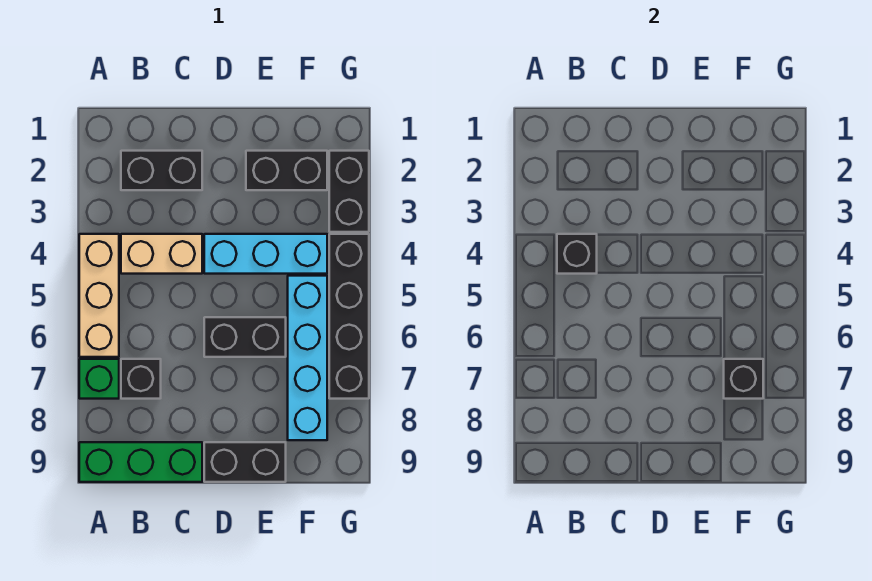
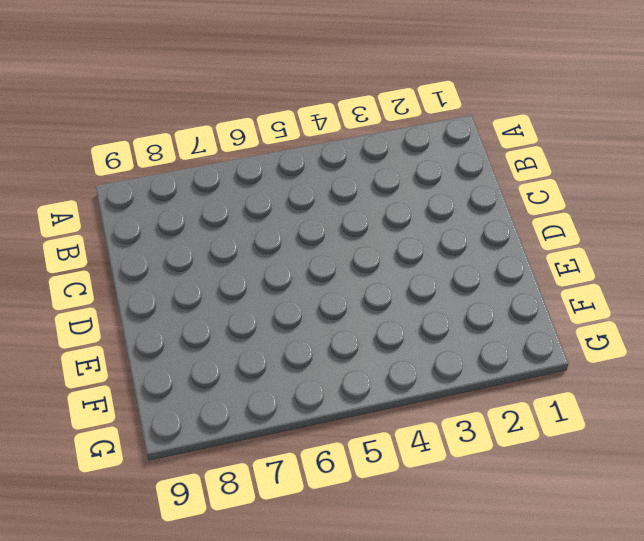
none -> tan 1x3 brick [79,234,119,357]
none -> green 1x1 brick [79,359,119,399]
none -> green 1x3 brick [79,442,202,482]

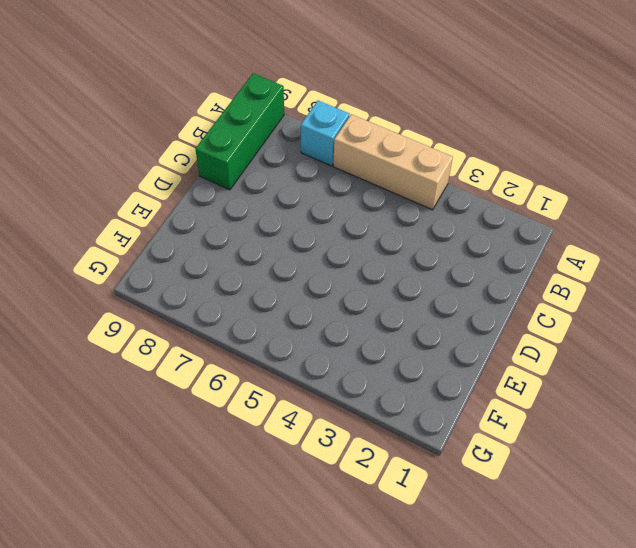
cyan 1x1 brick [301,101,349,166] -> green 1x1 brick [79,359,119,399]
none -> black 1x2 brick [121,151,202,190]
none -> tan 1x2 brick [121,234,202,274]
none -> black 1x1 brick [121,359,161,399]

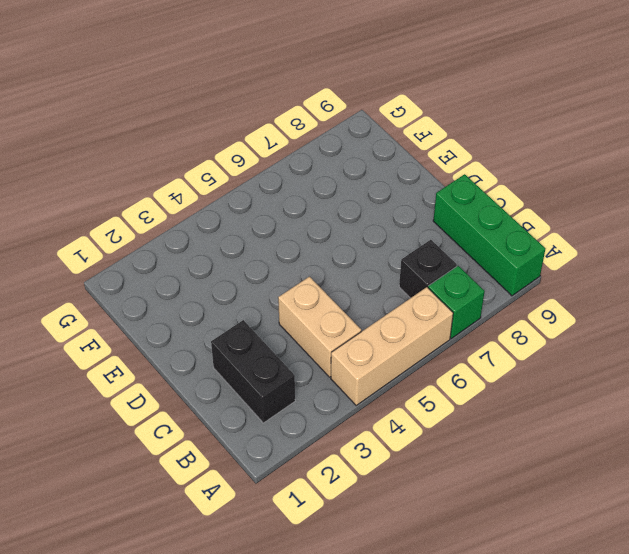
none -> cyan 1x3 brick [204,234,327,274]
none -> black 1x2 brick [204,317,286,357]
none -> black 1x2 brick [204,442,286,482]

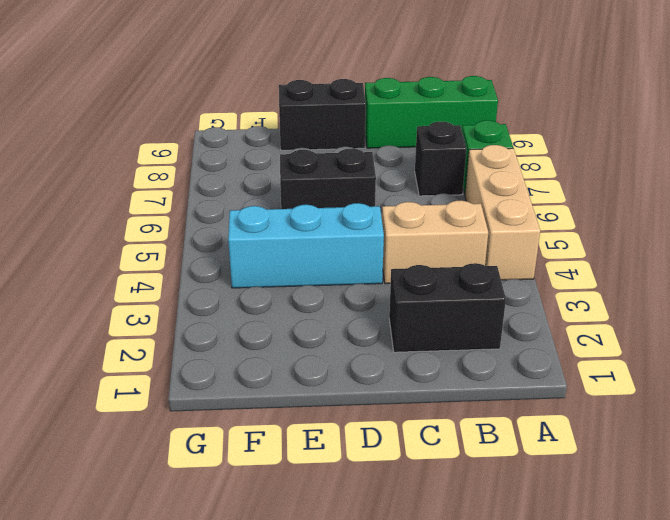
none -> black 1x2 brick [246,151,327,190]
none -> cyan 1x4 brick [288,276,327,440]
none -> black 1x2 brick [329,151,369,232]

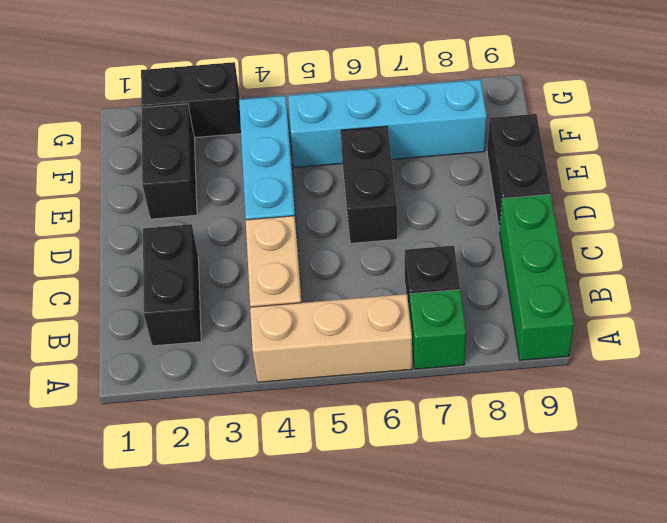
none -> black 1x4 brick [329,234,369,399]
none -> black 1x1 brick [557,234,597,274]
none -> black 1x1 brick [724,359,763,399]

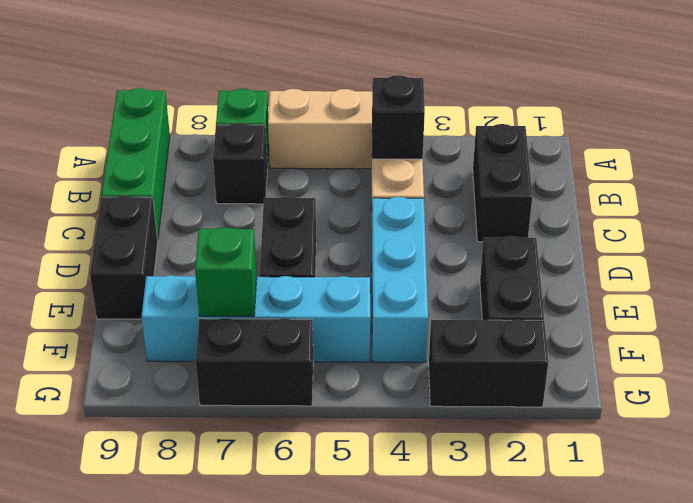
green 1x1 brick [195,227,257,317] -> black 1x1 brick [724,359,763,399]
black 1x2 brick [196,318,313,406] -> black 1x4 brick [329,234,369,399]

